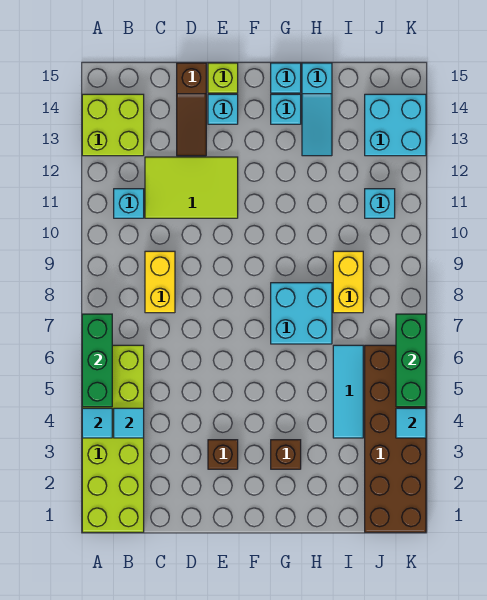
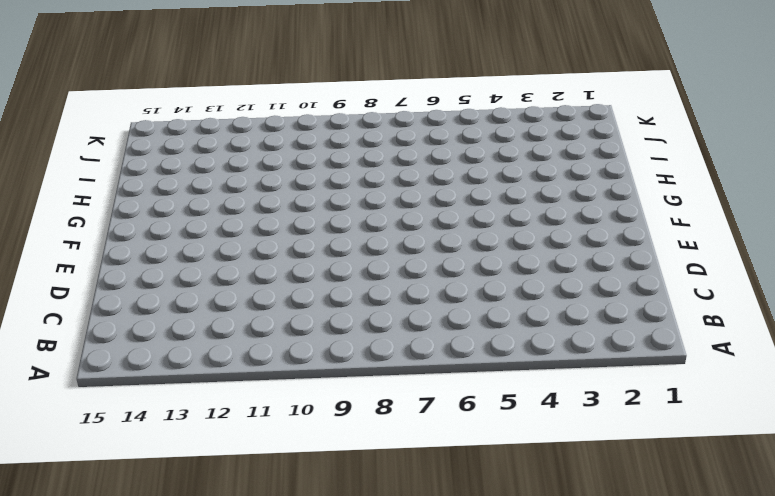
none -> lime 2x6 brick [82,345,144,532]
none -> lime 2x2 brick [82,94,144,156]
none -> cyan 1x1 brick [114,189,144,218]

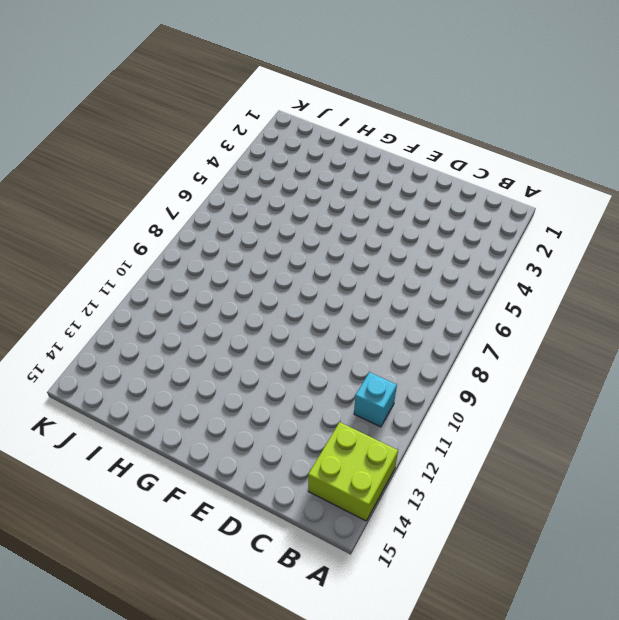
none -> lime 2x6 brick [82,345,144,532]
none -> yellow 1x2 brick [145,251,175,313]
none -> lime 2x3 tile [145,157,238,218]

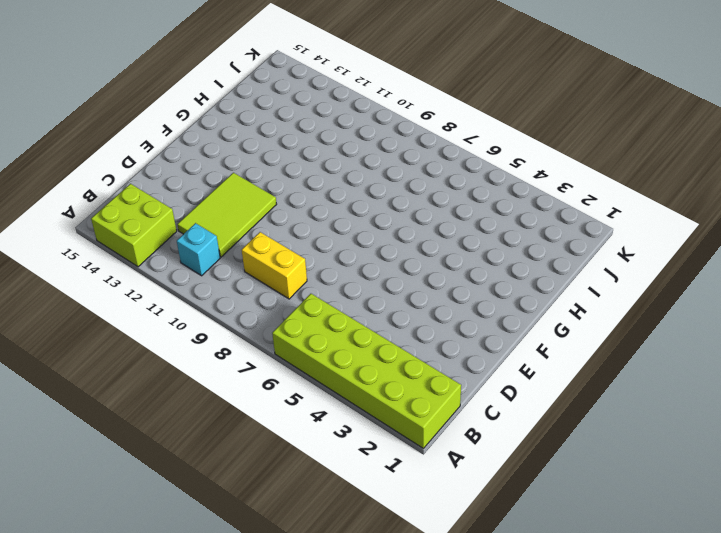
none -> brown 1x3 slope [177,63,206,156]
none -> brown 1x1 brick [208,440,238,469]
none -> cyan 1x1 brick [208,94,238,124]

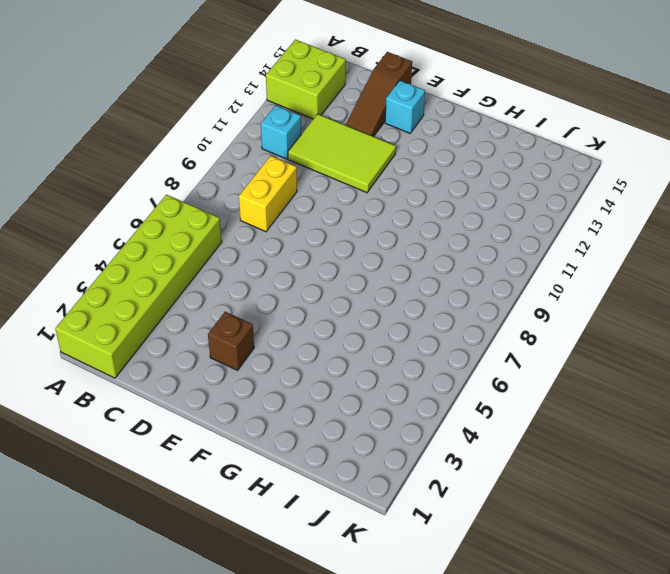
none -> lime 1x1 brick [208,63,238,93]
none -> brown 1x1 brick [271,440,301,469]
none -> cyan 2x2 brick [271,283,332,344]

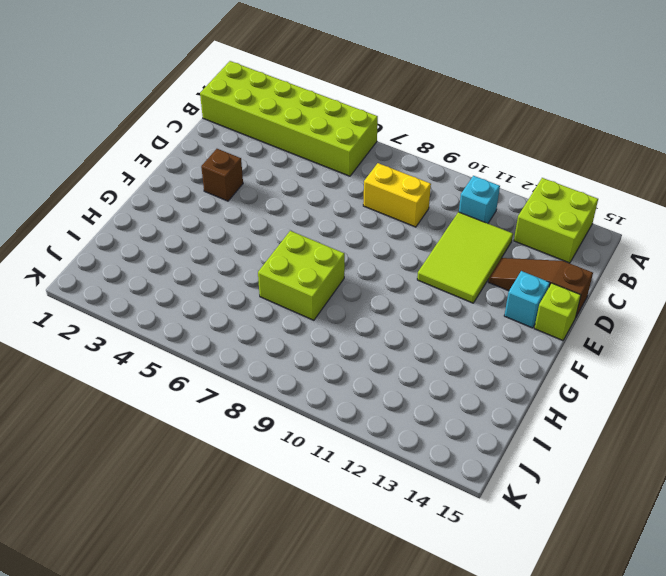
lime 2x2 brick [258,231,345,320] -> cyan 2x2 brick [271,283,332,344]
none -> brown 1x1 brick [271,440,301,469]
none -> cyan 1x1 brick [271,94,301,124]
none -> cyan 1x1 brick [271,63,301,93]

